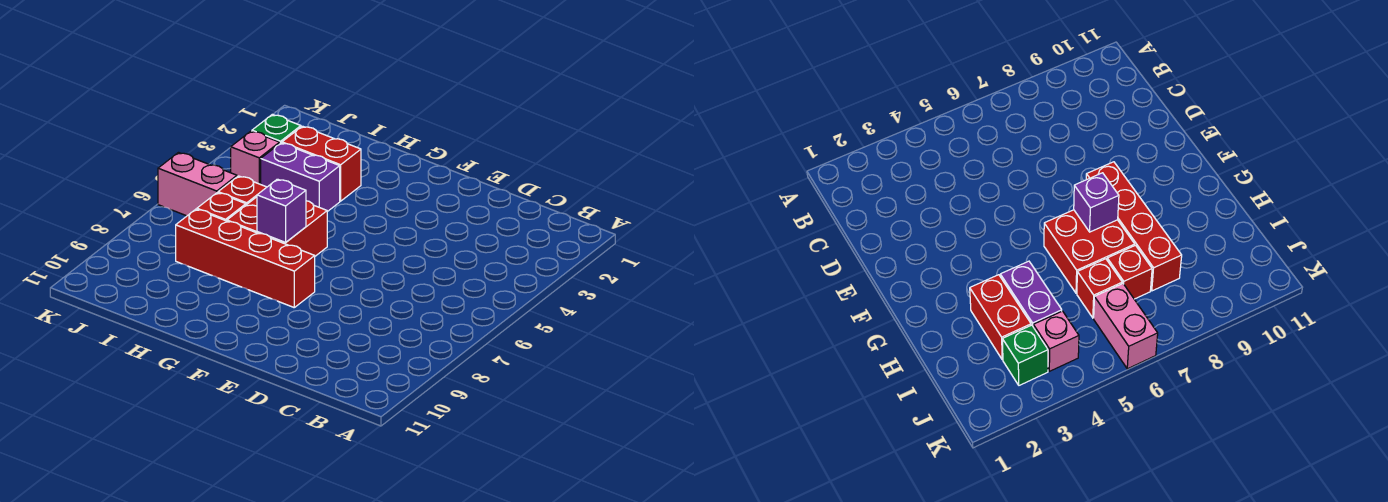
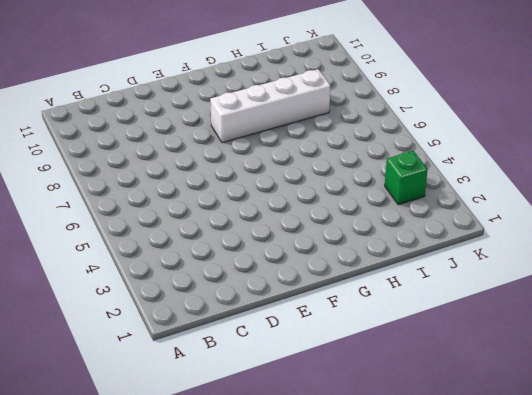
white 1x4 brick [210,69,330,143] -> red 1x4 brick [176,209,315,307]
none -> red 2x2 brick [227,197,327,256]
none -> red 1x2 brick [282,126,361,201]

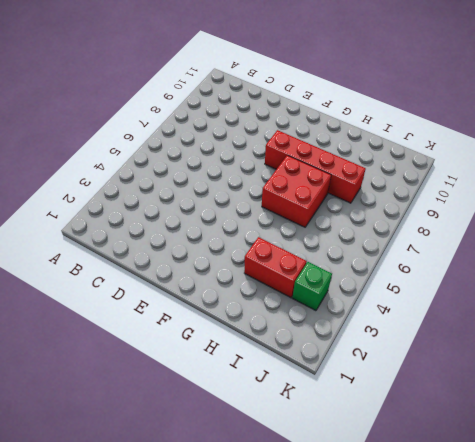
none -> purple 1x2 brick [261,143,340,212]
none -> red 1x1 brick [218,176,267,205]

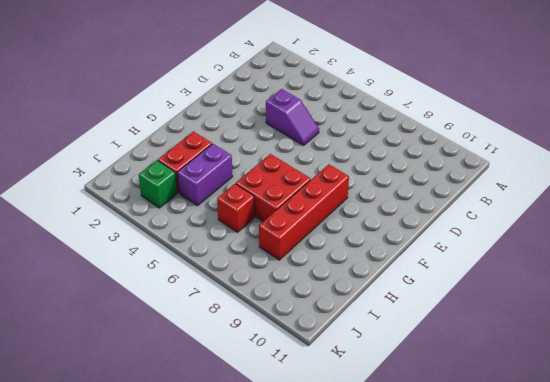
purple 1x2 slope [266,89,319,145] -> none
none -> red 1x1 brick [197,193,246,221]
none -> pink 1x1 brick [231,131,280,184]

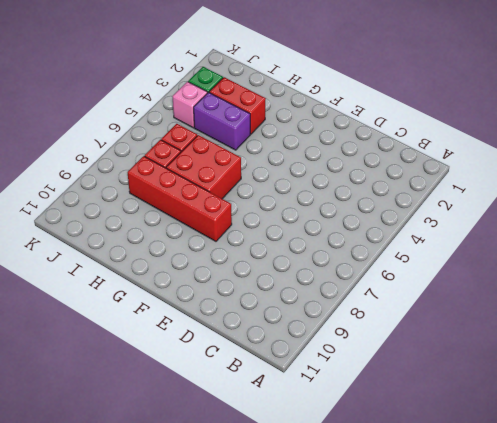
none -> pink 1x2 brick [158,153,237,216]
none -> purple 1x1 brick [257,179,306,243]

